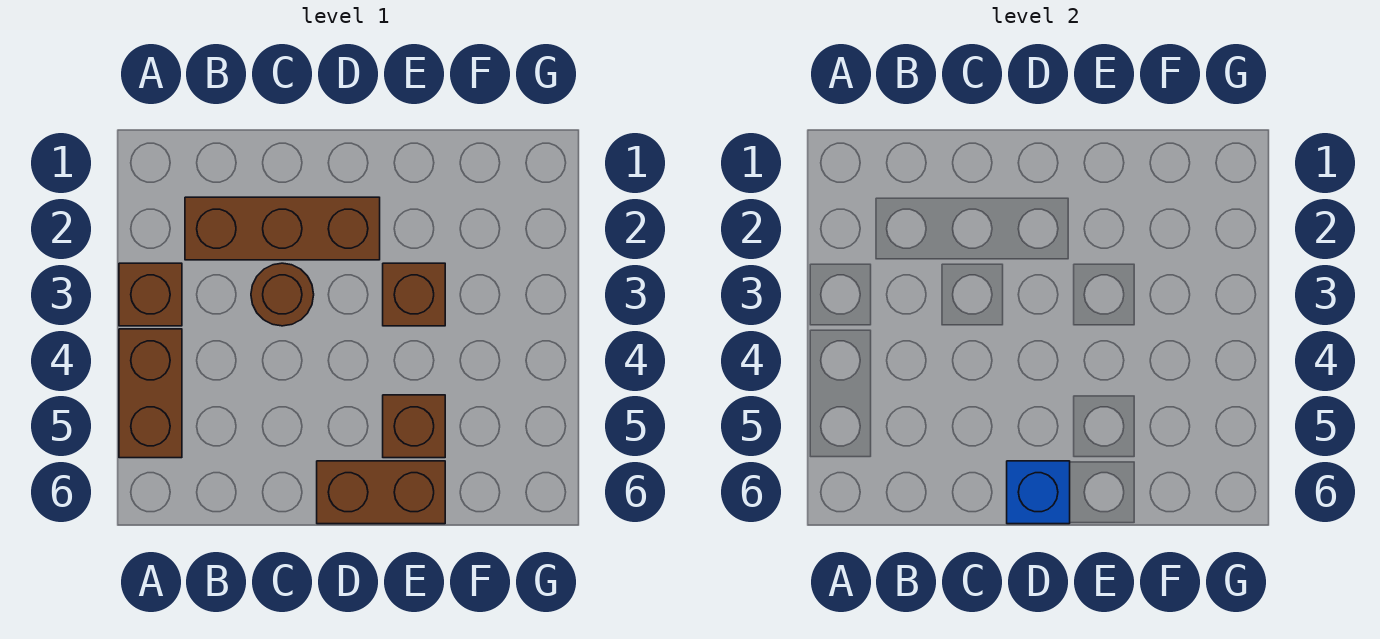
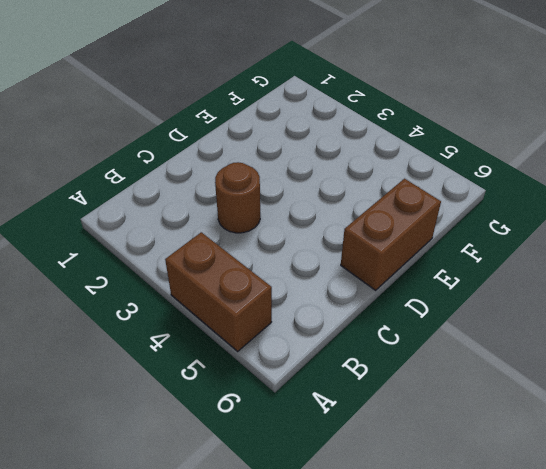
none -> brown 1x1 brick [119,263,182,326]
none -> brown 1x3 brick [185,197,380,260]

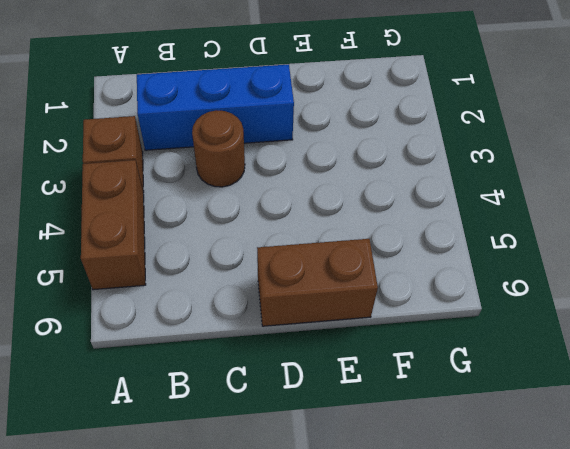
blue 1x3 brick [137,64,294,150] -> brown 1x3 brick [185,197,380,260]
none -> brown 1x1 brick [383,263,445,326]
none -> brown 1x1 brick [383,395,445,458]

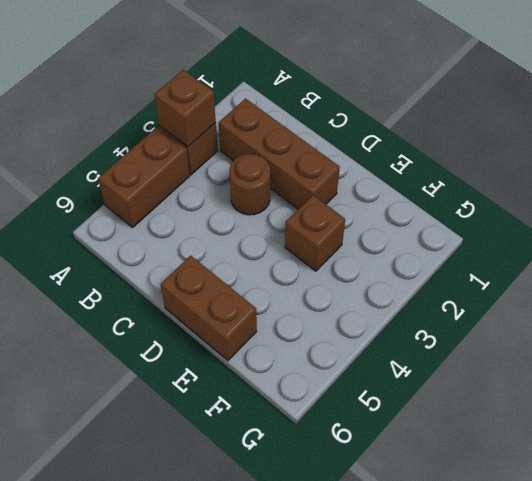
brown 1x1 brick [155,70,216,147] -> brown 1x1 brick moved to [383,395,445,458]
none -> blue 1x1 brick [1007,461,1070,524]

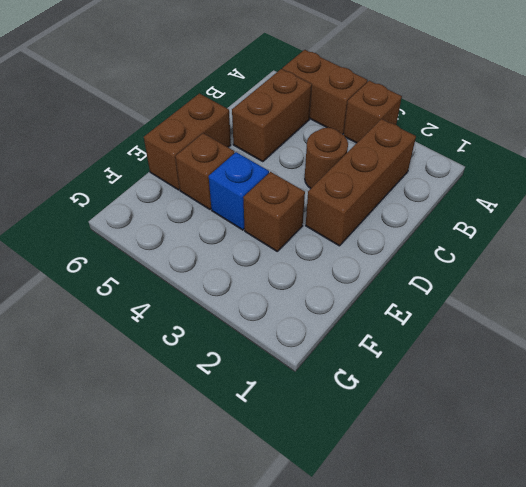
brown 1x2 brick [232,69,312,162] -> none
blue 1x1 brick [209,152,269,230] -> blue 1x1 brick moved to [1007,461,1070,524]

